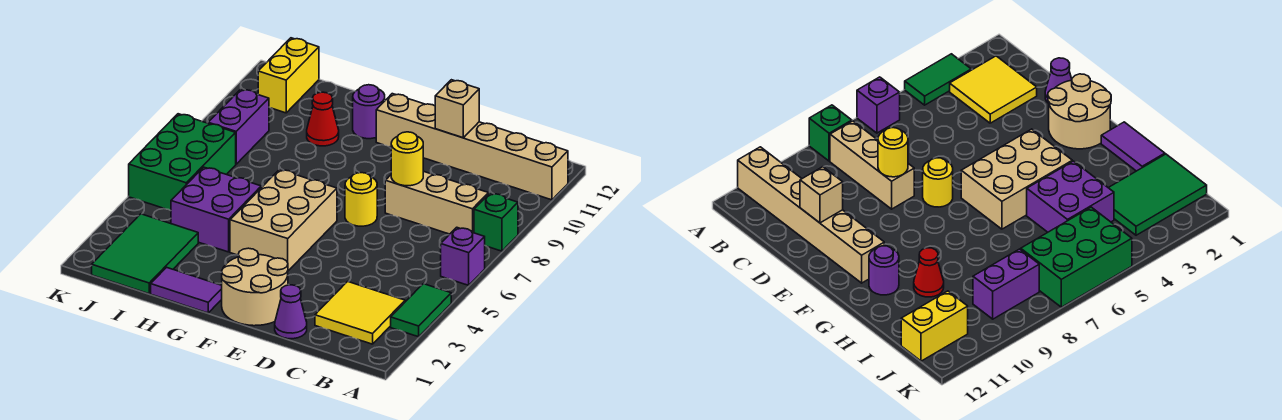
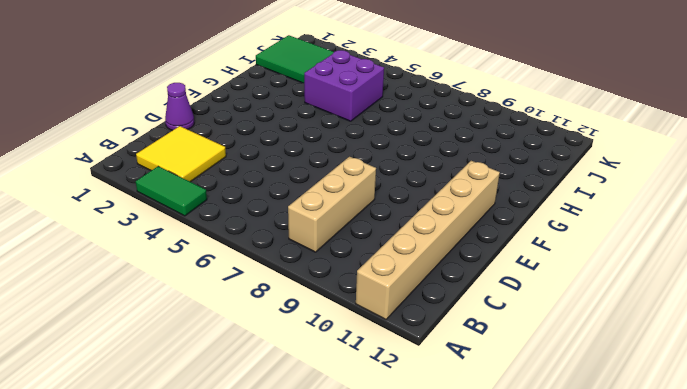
none -> purple 1x1 brick [441,227,485,285]
none -> green 1x1 brick [474,193,518,251]
none -> tan 2x2 round brick [222,248,288,326]

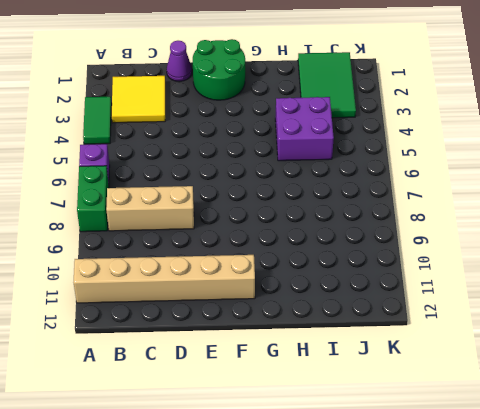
green 1x2 brick [77,166,109,232] -> green 1x1 brick [474,193,518,251]
green 2x2 round brick [193,39,245,100] -> tan 2x2 round brick [222,248,288,326]
none -> yellow 1x1 round brick [345,173,377,226]
none -> tan 2x3 brick [230,169,337,271]
none -> purple 1x2 tile [151,267,222,313]

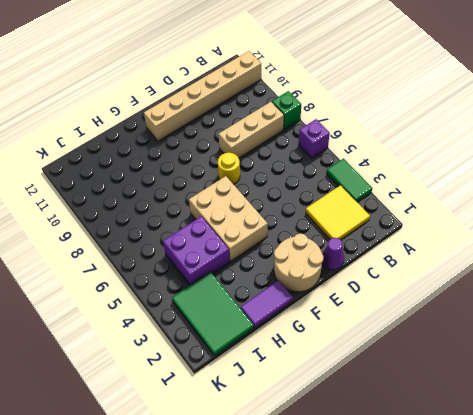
none -> purple 1x1 round brick [353,85,385,139]
none -> red 1x1 cone [307,92,339,146]
none -> green 2x3 brick [129,114,236,211]

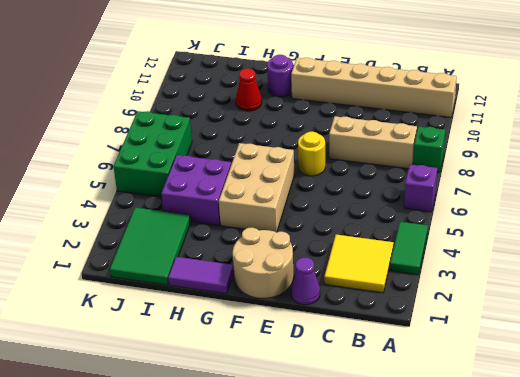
none -> purple 1x2 brick [208,89,269,164]
none -> yellow 1x2 brick [258,38,319,113]
none -> yellow 1x1 round brick [391,132,423,186]

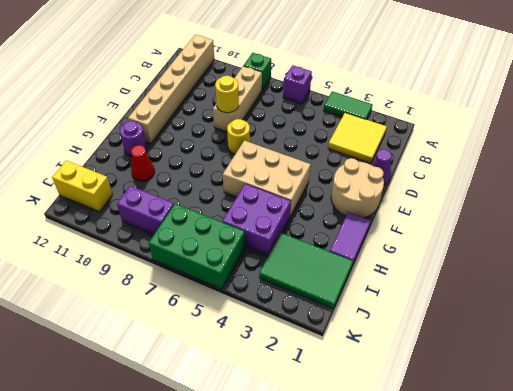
none -> tan 1x1 brick [435,80,479,138]

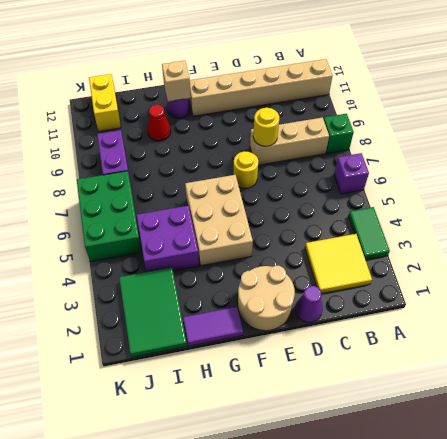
tan 1x1 brick [162,61,191,101] -> tan 1x1 brick moved to [435,80,479,138]

